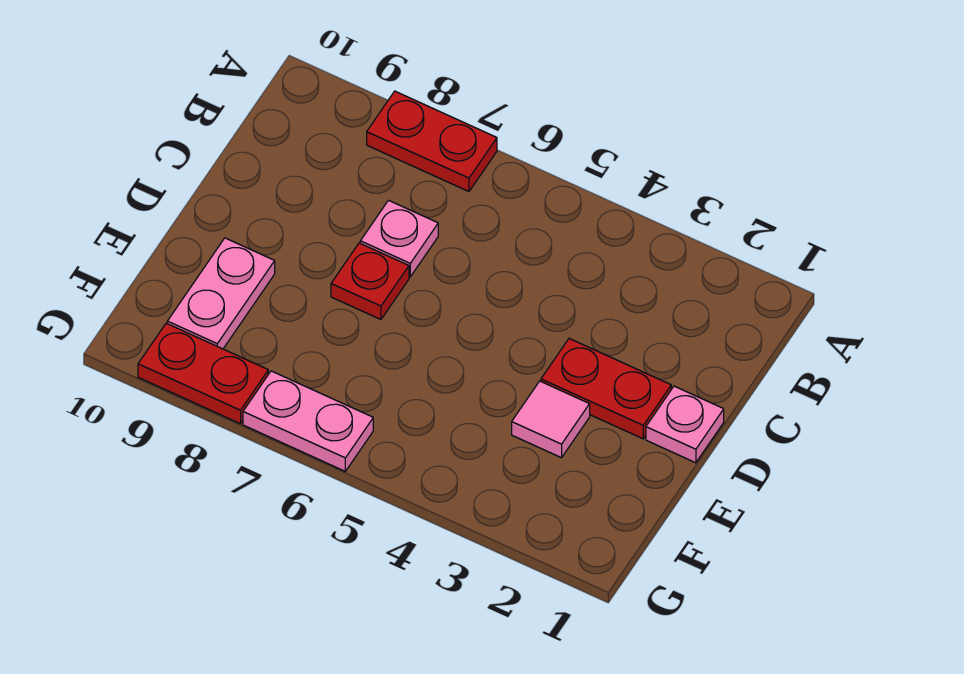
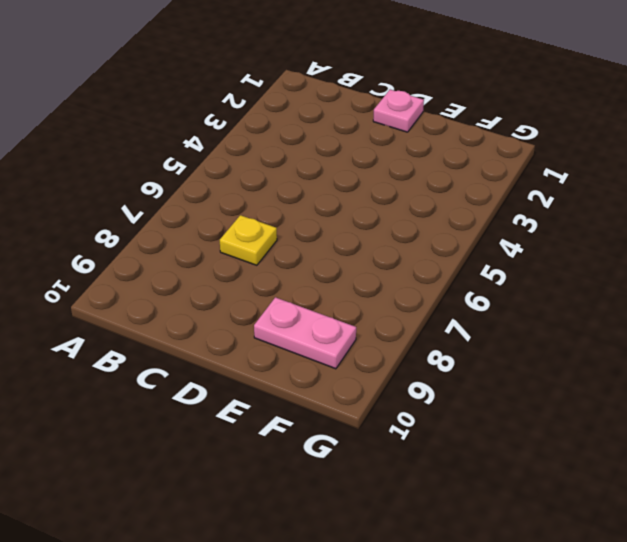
yellow 1x1 plate [220,215,277,265] -> pink 1x1 plate [360,200,438,277]
none -> red 1x2 plate [367,91,497,192]
none -> red 1x2 plate [541,339,671,439]

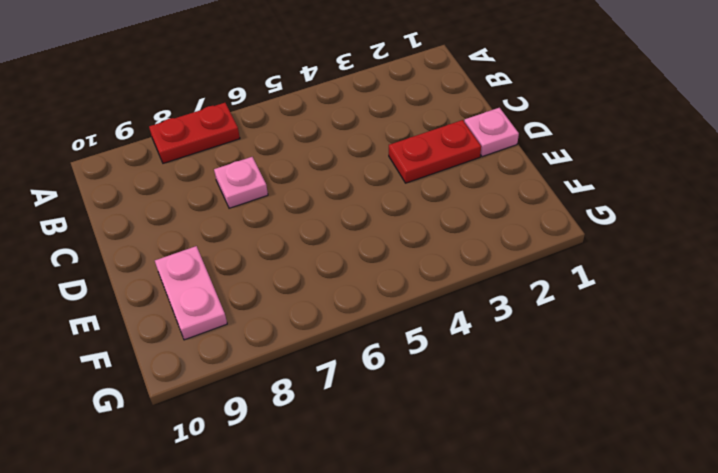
none -> red 1x1 plate [331,243,409,320]
none -> pink 1x1 tile [512,381,590,458]

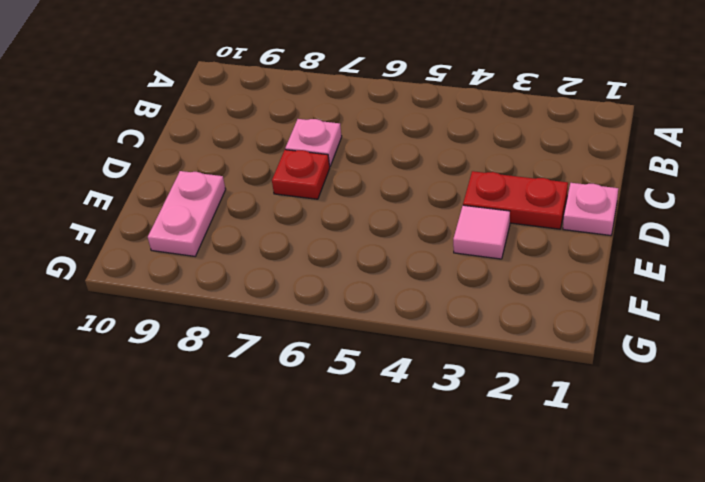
none -> red 1x2 plate [367,91,497,192]
none -> pink 1x2 plate [243,371,373,471]

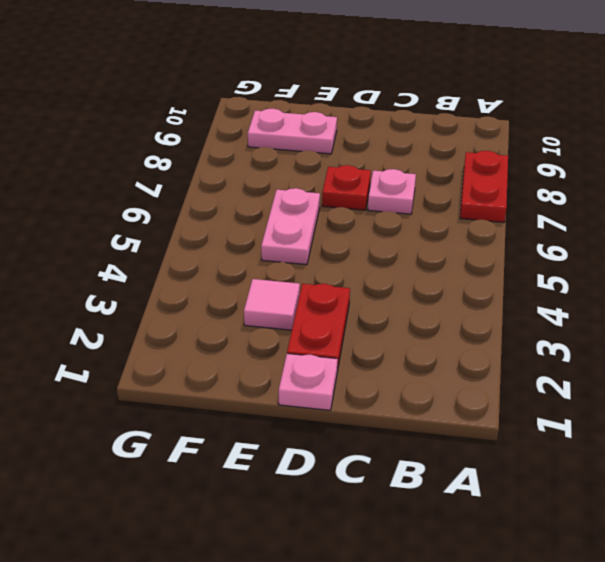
pink 1x2 plate [261,188,320,265] -> pink 1x2 plate moved to [243,371,373,471]
none -> red 1x2 plate [138,323,268,424]

